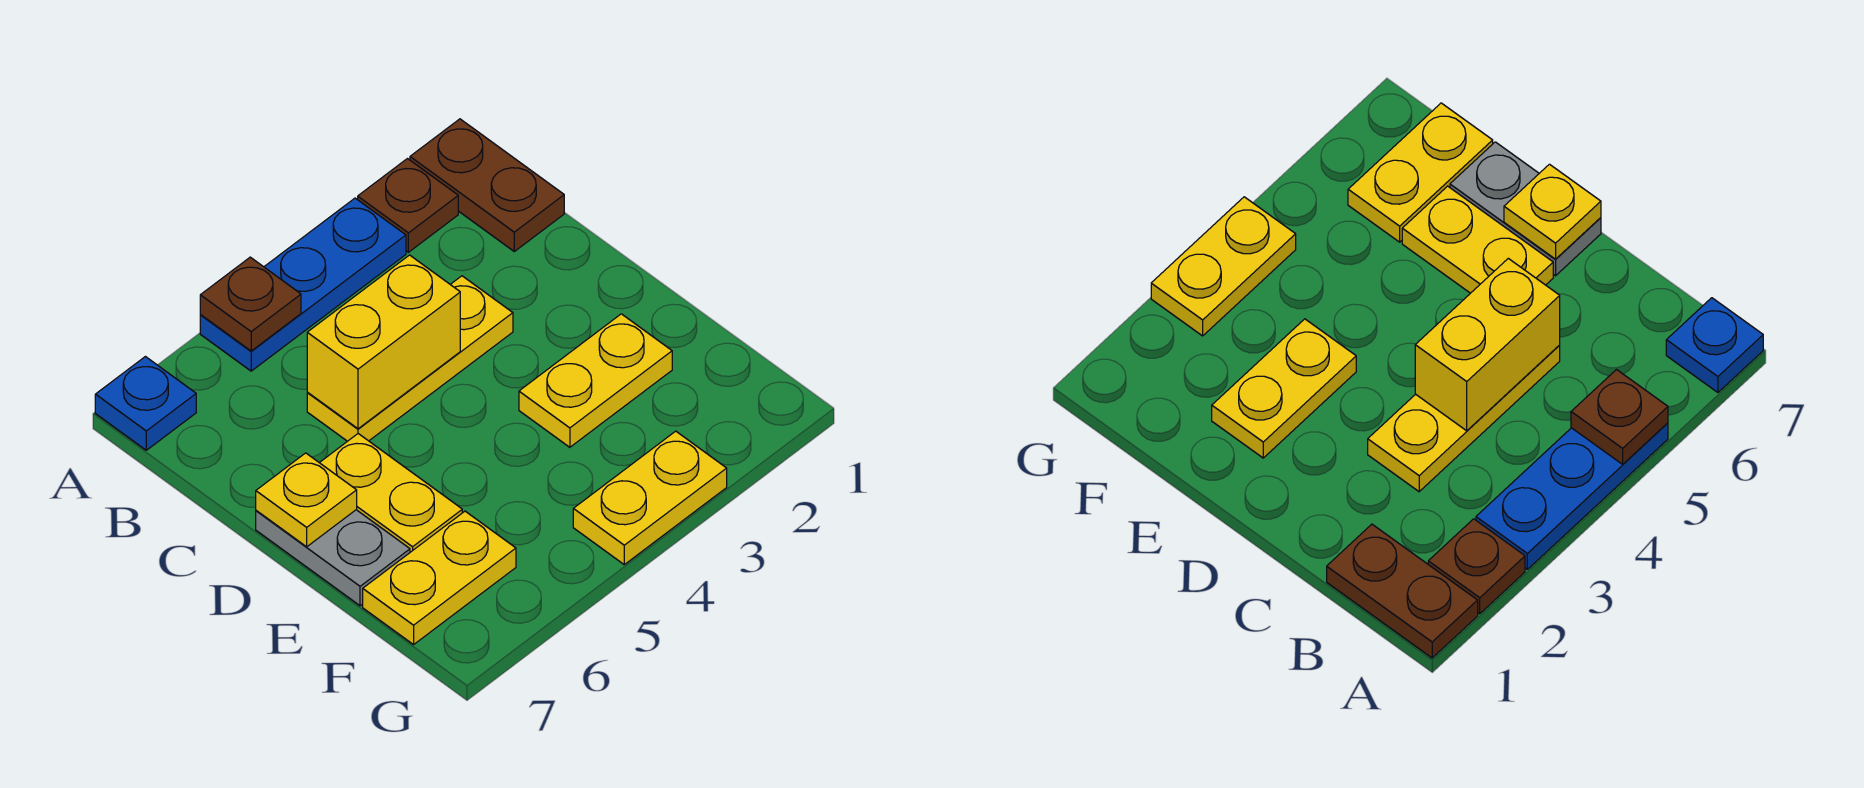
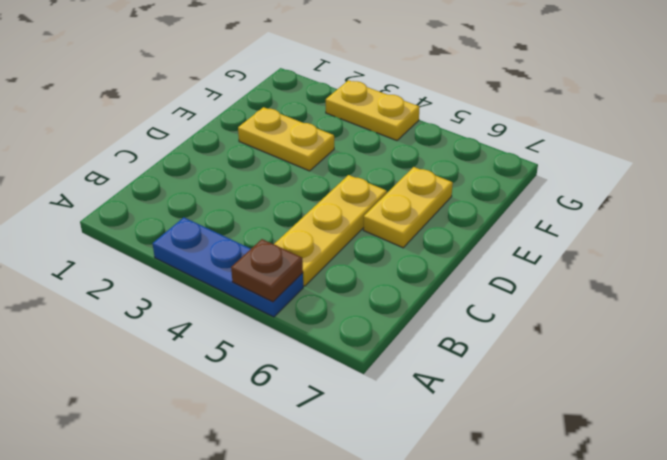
yellow 1x3 plate [274,175,387,286] -> yellow 1x3 plate turned to [307,276,513,441]
none -> brown 1x2 plate [410,119,564,251]
none -> brown 1x1 plate [358,159,458,252]
none -> blue 1x1 plate [95,357,196,450]

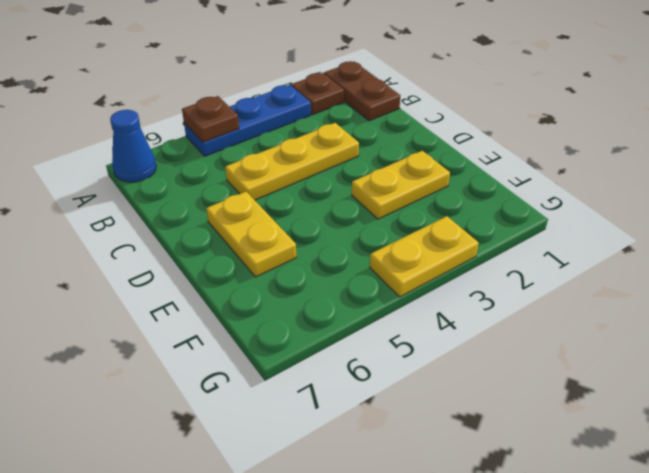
blue 1x1 cone [110,110,156,182] -> blue 1x1 plate [95,357,196,450]
none -> grey 1x2 plate [256,510,410,606]
none -> yellow 1x2 plate [363,511,516,645]
none -> yellow 1x2 brick [307,255,460,429]

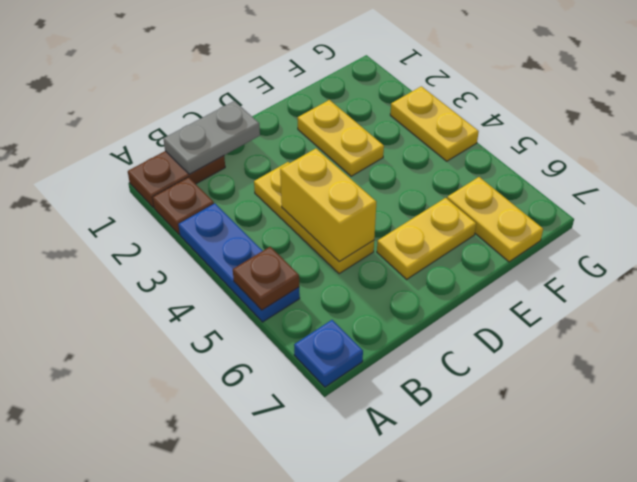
grey 1x2 plate [163,101,260,174] -> grey 1x2 plate moved to [256,510,410,606]
none -> yellow 1x1 plate [256,453,357,547]

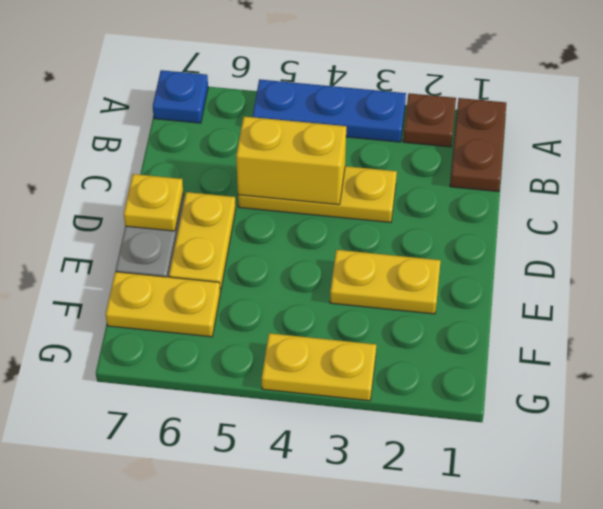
none -> brown 1x1 plate [200,257,301,351]

